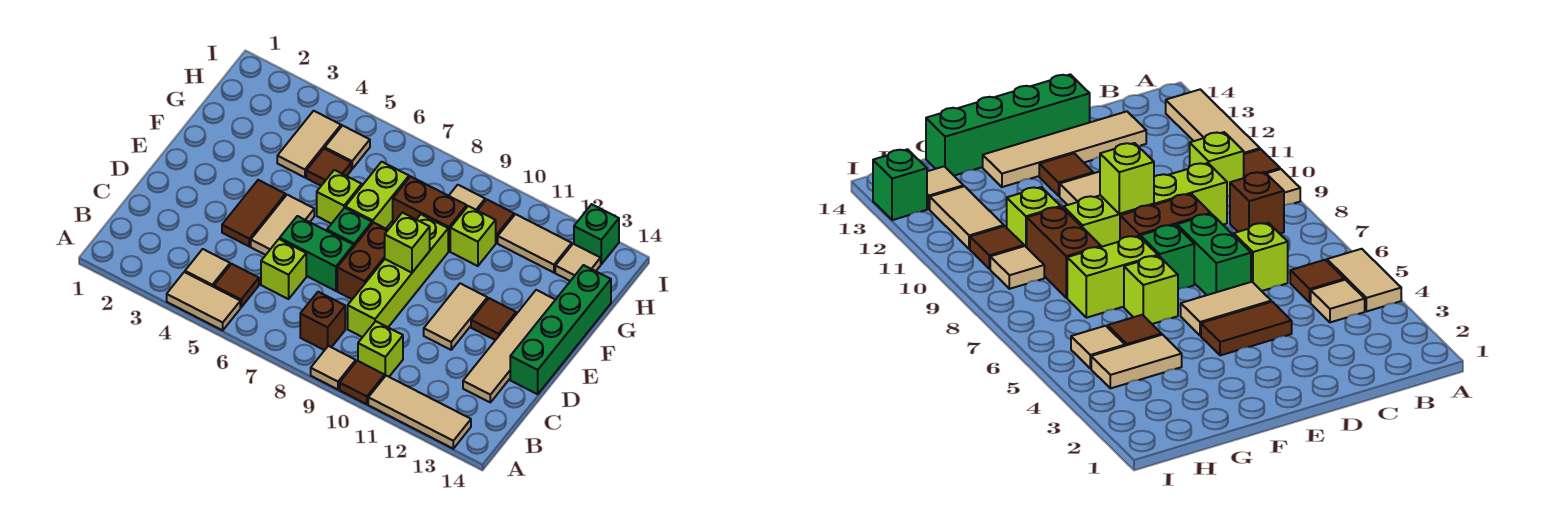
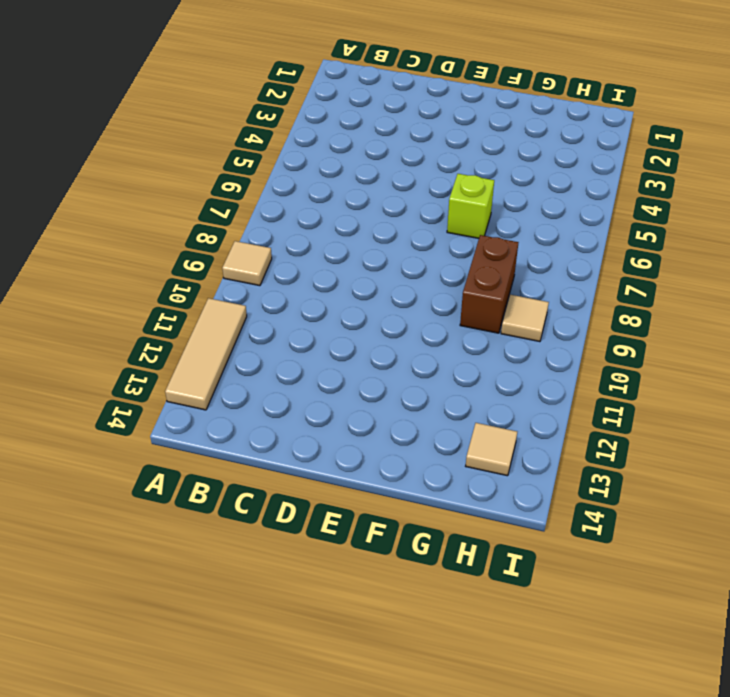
none -> tan 1x2 tile [167,272,240,330]
none -> brown 1x1 tile [340,361,385,404]
none -> tan 1x1 tile [185,249,230,287]
none -> brown 1x1 tile [214,264,259,307]

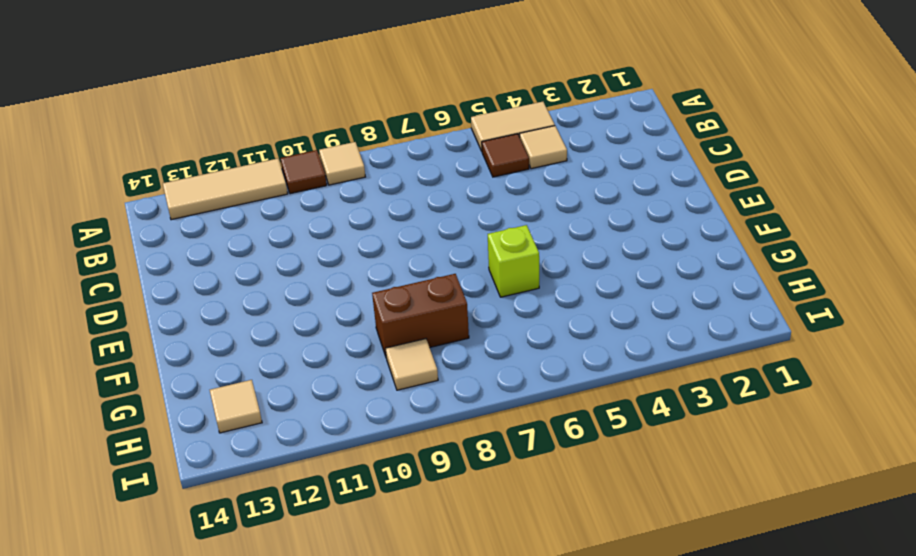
none -> brown 1x1 brick [300,292,345,350]
none -> lime 1x1 brick [358,321,403,377]
none -> lime 1x1 brick [261,239,306,299]
none -> lime 1x4 brick [348,214,448,337]

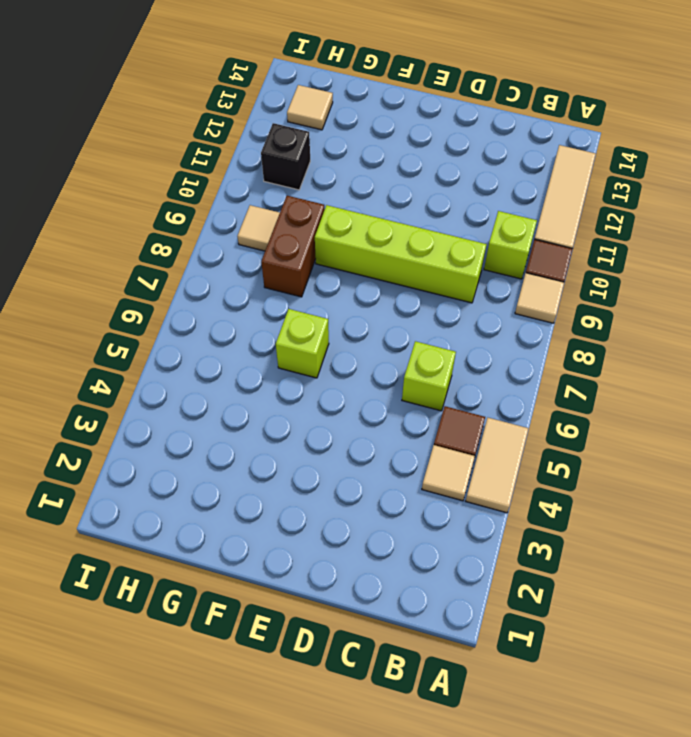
black 1x1 brick [261,123,310,190] -> tan 1x2 tile [498,214,572,273]
none -> brown 1x1 brick [300,292,345,350]
none -> tan 1x4 tile [463,290,555,402]
none -> brown 1x2 tile [222,180,286,246]
none -> tan 1x2 tile [251,195,314,255]

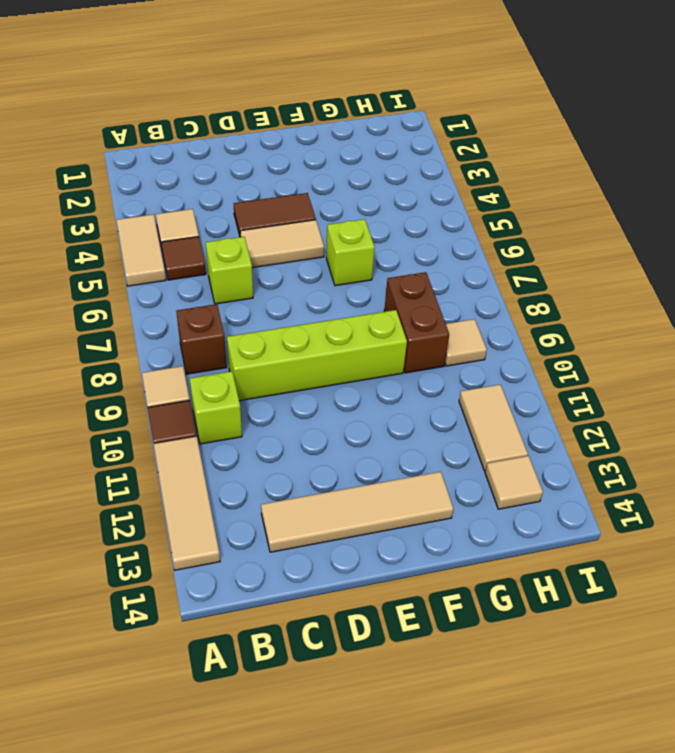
none -> green 1x2 brick [280,216,354,291]
none -> brown 1x2 brick [337,223,388,299]
none -> tan 1x2 tile [424,283,487,350]
none -> green 1x4 brick [510,265,611,394]

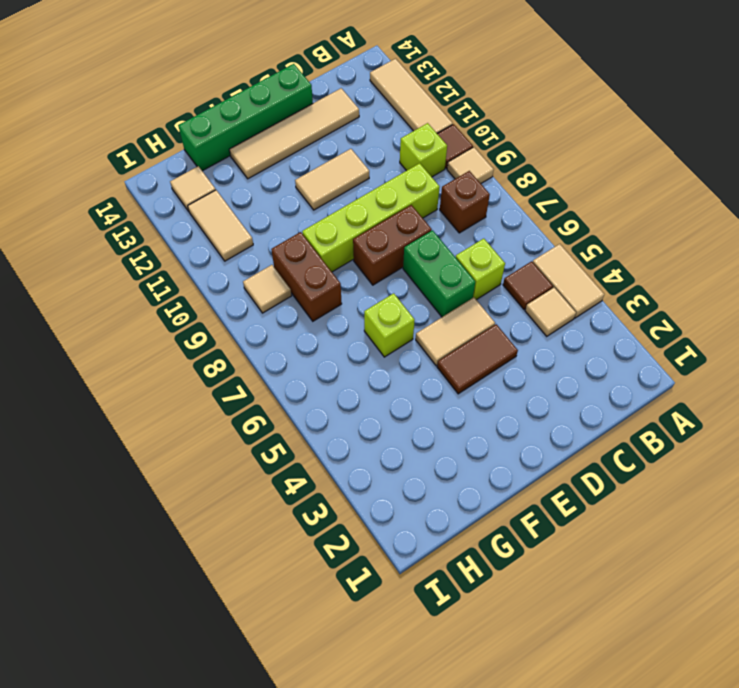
none -> green 1x1 brick [327,208,372,246]
none -> brown 1x1 tile [471,298,516,340]
none -> lime 1x2 brick [345,162,409,229]
none -> tan 1x2 tile [277,111,341,177]

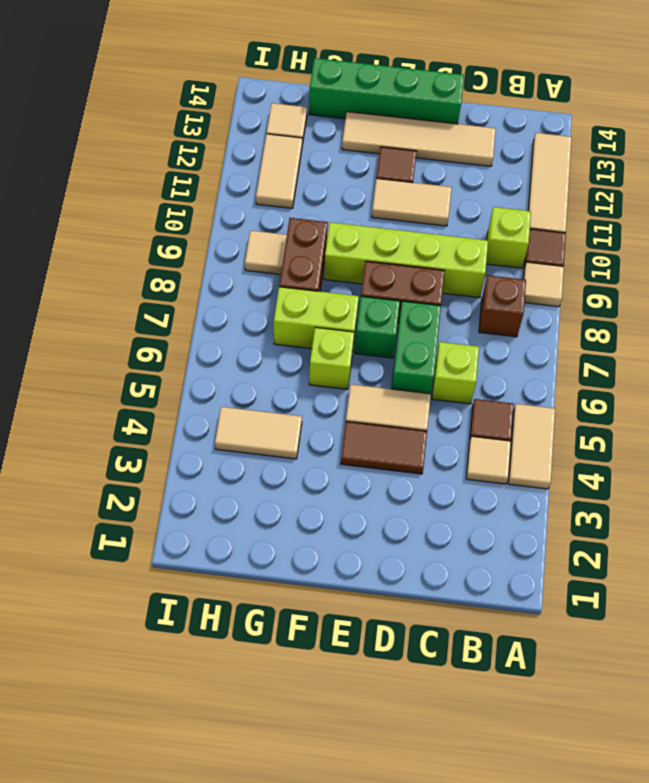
none -> brown 1x1 tile [306,149,351,186]
none -> lime 1x1 brick [450,206,496,266]
none -> tan 1x1 tile [325,126,370,169]
none -> brown 1x1 tile [478,199,514,243]

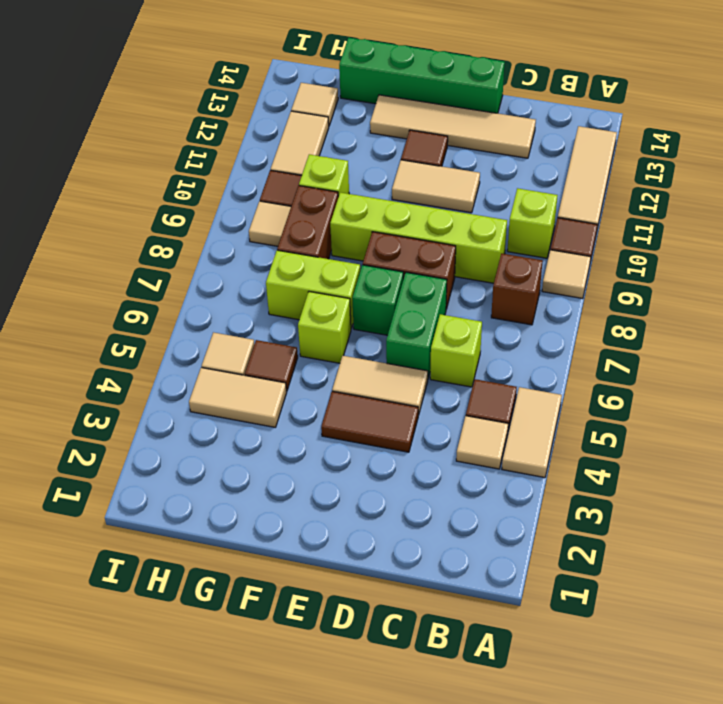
none -> green 1x1 brick [574,204,619,264]
none -> lime 1x1 brick [385,213,430,273]

